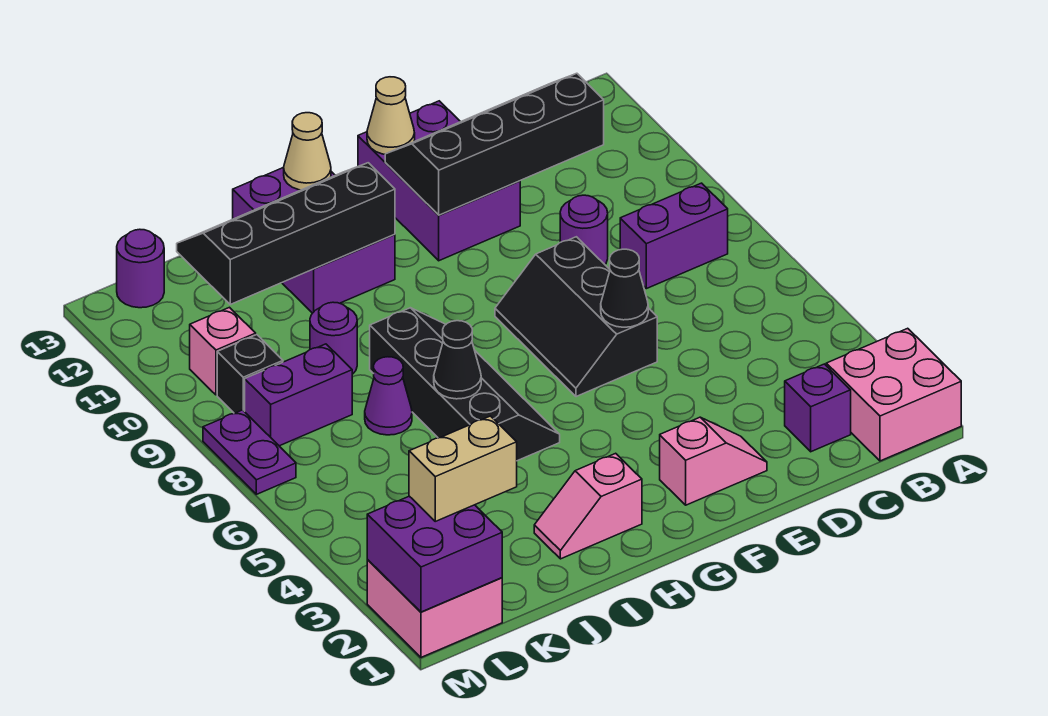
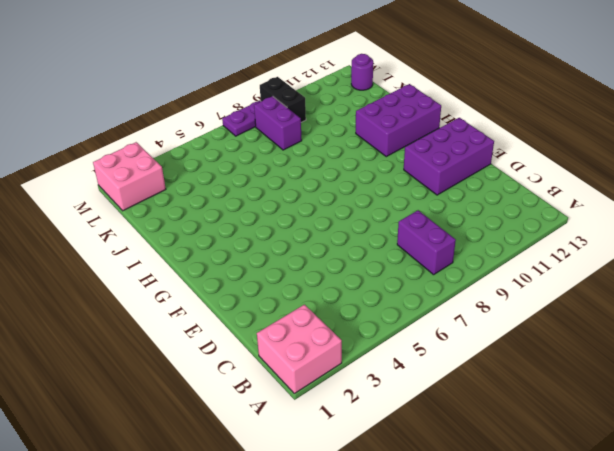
black 1x2 brick [260,77,306,122] -> black 1x1 brick [217,335,283,413]
none -> purple 1x1 brick [785,364,851,452]
none -> purple 1x1 round brick [560,195,608,264]
none -> pink 1x2 slope [660,417,767,505]

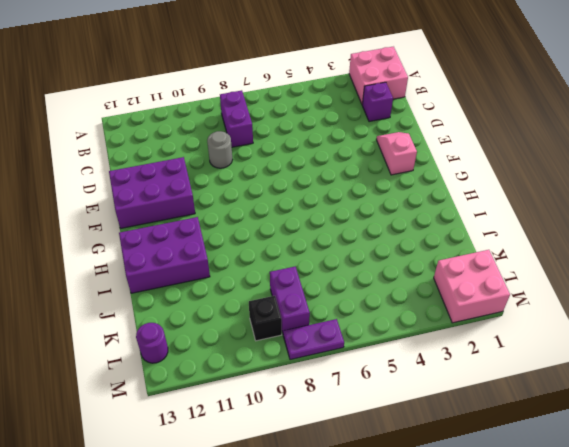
grey 1x1 round brick [207,131,233,168] -> purple 1x1 round brick [560,195,608,264]
none -> black 2x3 slope [495,237,657,397]
none -> pink 1x2 slope [534,453,642,559]
none -> black 2x4 slope [370,308,560,461]

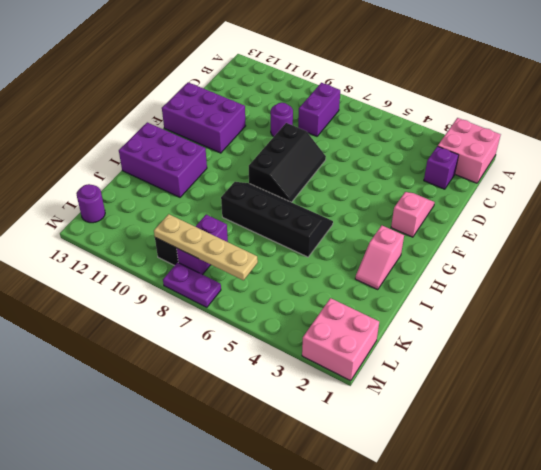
black 2x3 slope [249,123,326,202] -> black 2x3 slope turned to [495,237,657,397]
tan 1x4 plate [154,214,258,280] -> none
none -> purple 1x1 cone [365,357,412,435]
none -> purple 1x1 round brick [310,302,357,374]
none -> pink 1x1 brick [190,307,256,395]

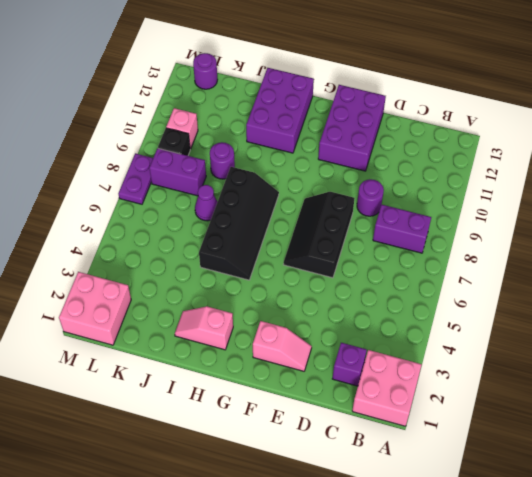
none -> black 2x4 slope [385,73,604,215]
none -> black 1x1 cone [601,249,648,327]
none -> tan 1x1 cone [367,77,415,154]

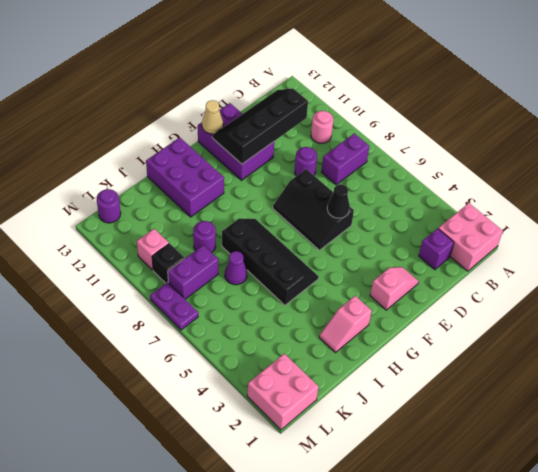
pink 1x1 round brick [311,111,333,143] -> none
none -> black 2x4 slope [177,163,395,304]
none -> tan 1x1 cone [284,113,331,190]
none -> black 1x1 cone [434,321,481,399]

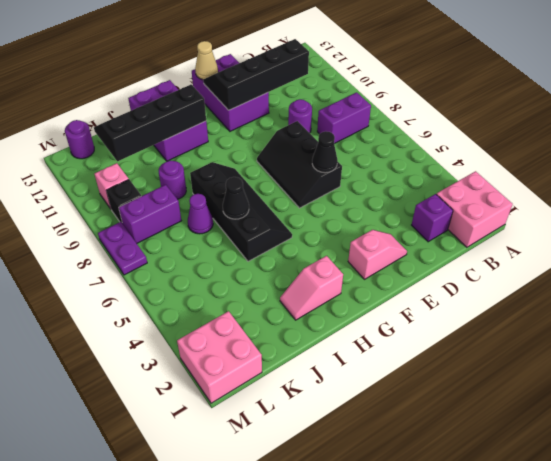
none -> tan 1x1 cone [284,113,331,190]
none -> purple 2x2 brick [367,496,502,612]
none -> tan 1x2 brick [409,416,517,521]

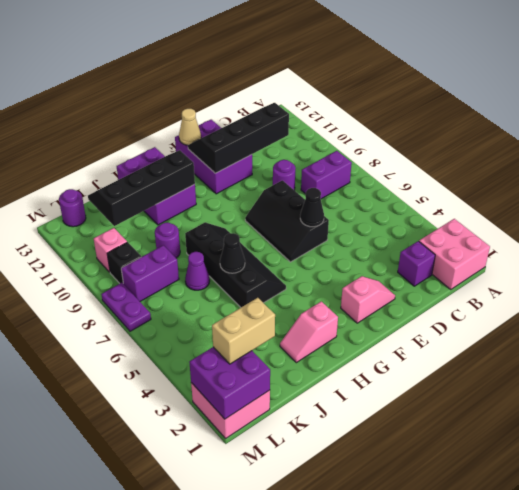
none -> tan 1x1 cone [284,113,331,190]

